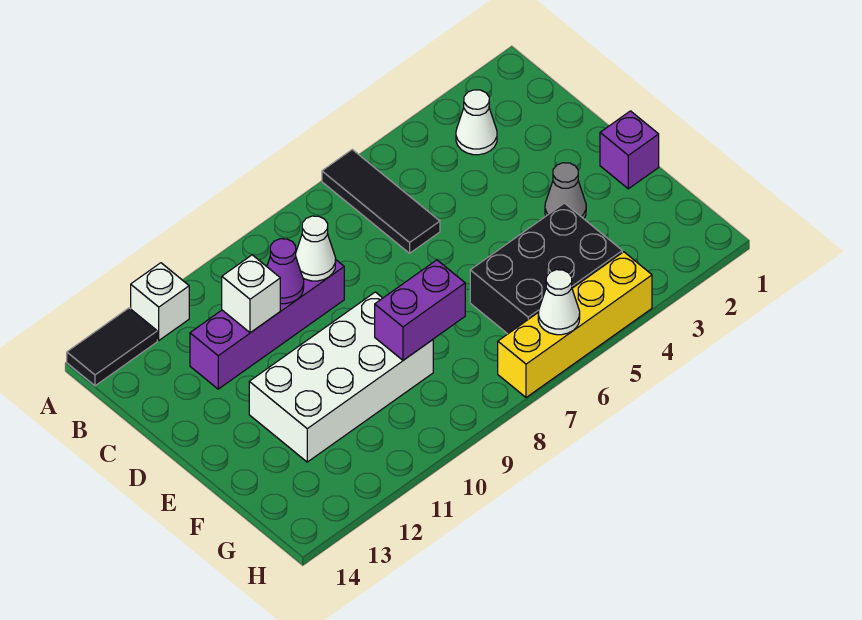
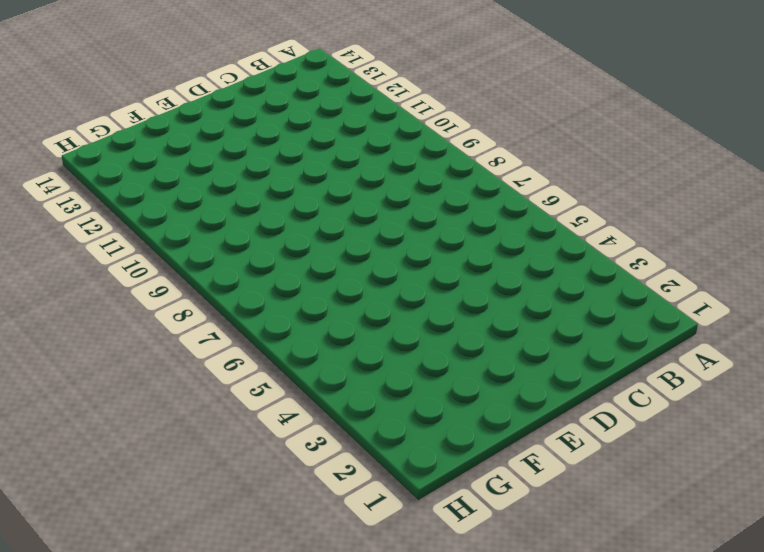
none -> black 1x3 tile [322,150,440,253]
none -> white 1x1 brick [131,263,189,340]
none -> black 1x2 tile [67,308,157,386]

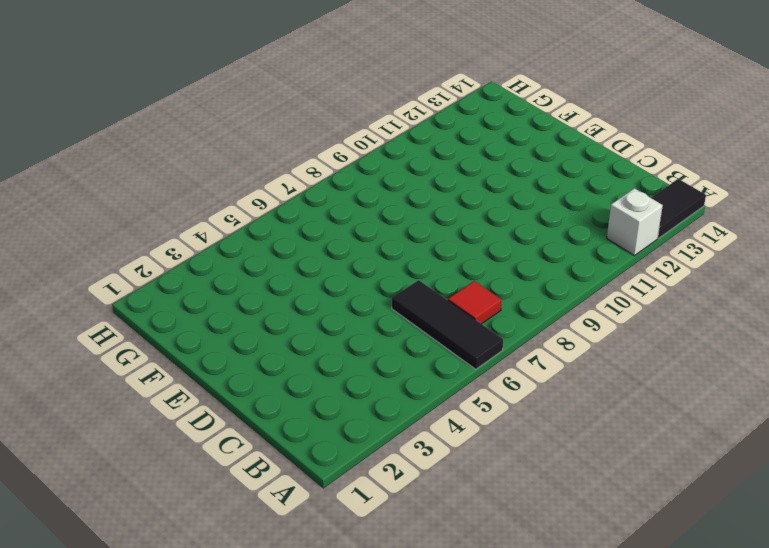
red 1x1 tile [448,281,502,324] -> none
none -> white 1x1 cone [456,90,497,155]
none -> purple 1x4 brick [190,260,344,389]
none -> purple 1x1 brick [600,111,659,189]

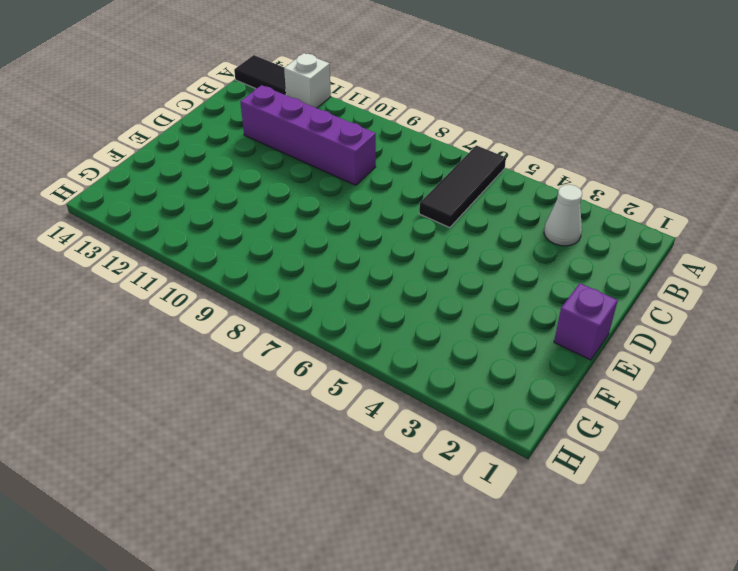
none -> grey 1x1 cone [545,163,586,219]
none -> white 2x4 brick [249,292,433,462]
none -> black 2x3 brick [470,203,622,334]

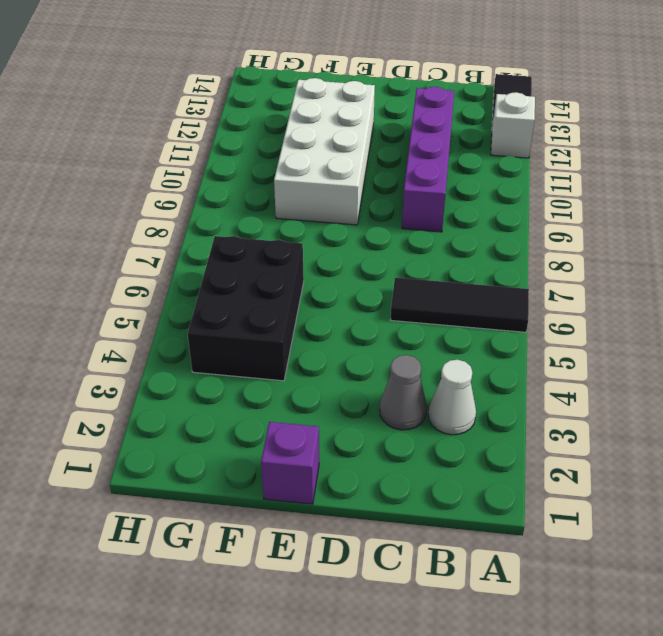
grey 1x1 cone [380,355,427,430] -> grey 1x1 cone moved to [545,163,586,219]
none -> yellow 1x4 brick [498,252,652,397]
none -> white 1x1 cone [296,216,336,281]
none -> purple 1x1 cone [267,239,304,304]

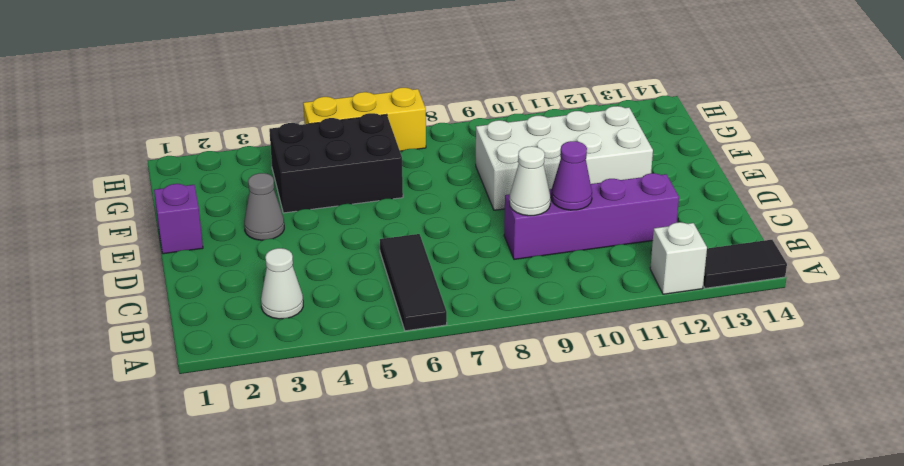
yellow 1x3 brick [303,88,426,151] -> yellow 1x4 brick [498,252,652,397]
none -> white 1x1 brick [222,255,280,333]
none -> purple 1x2 brick [375,260,465,360]
none -> white 1x1 cone [538,270,580,335]

